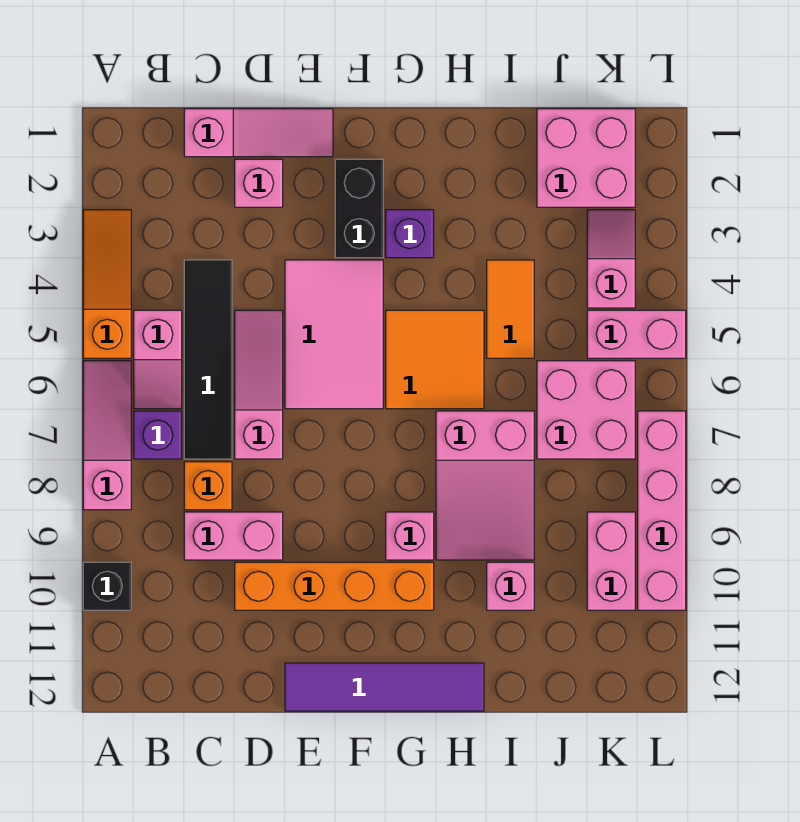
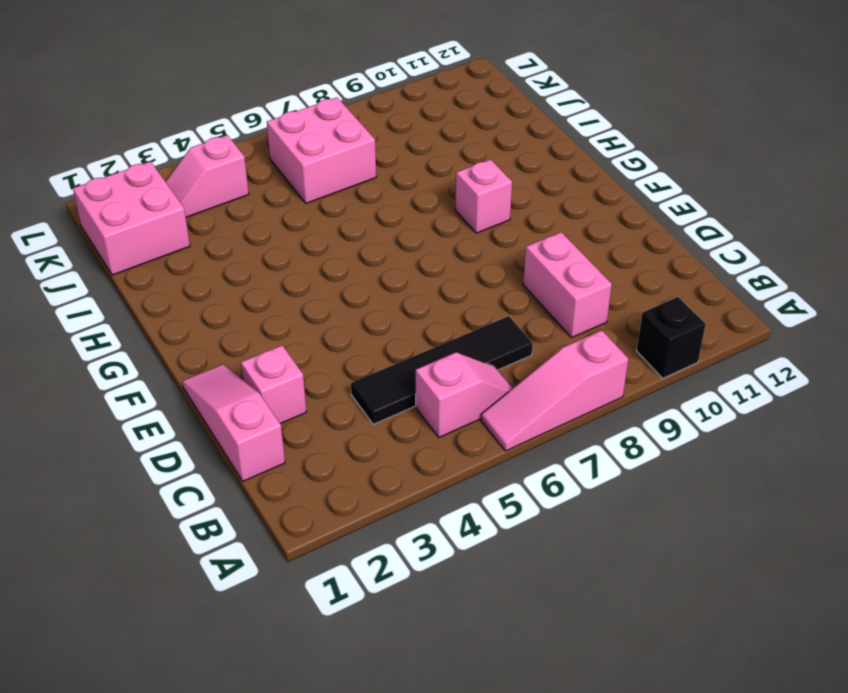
none -> orange 1x3 slope [83,210,131,358]
none -> purple 1x1 brick [134,411,182,459]
none -> orange 1x1 brick [184,462,232,510]

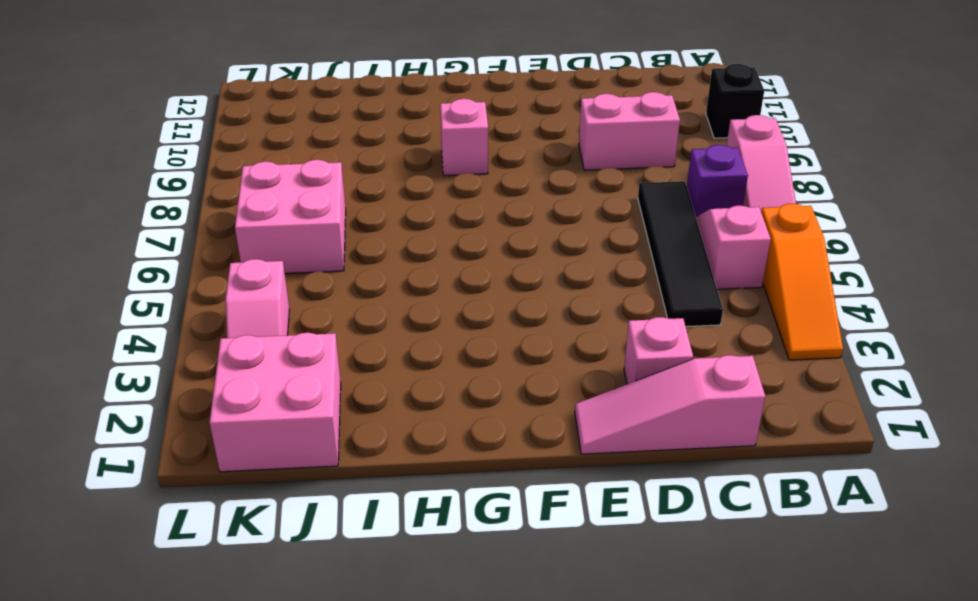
none -> orange 1x1 brick [184,462,232,510]
none -> pink 1x3 slope [235,310,283,459]
none -> orange 1x4 brick [235,562,434,610]

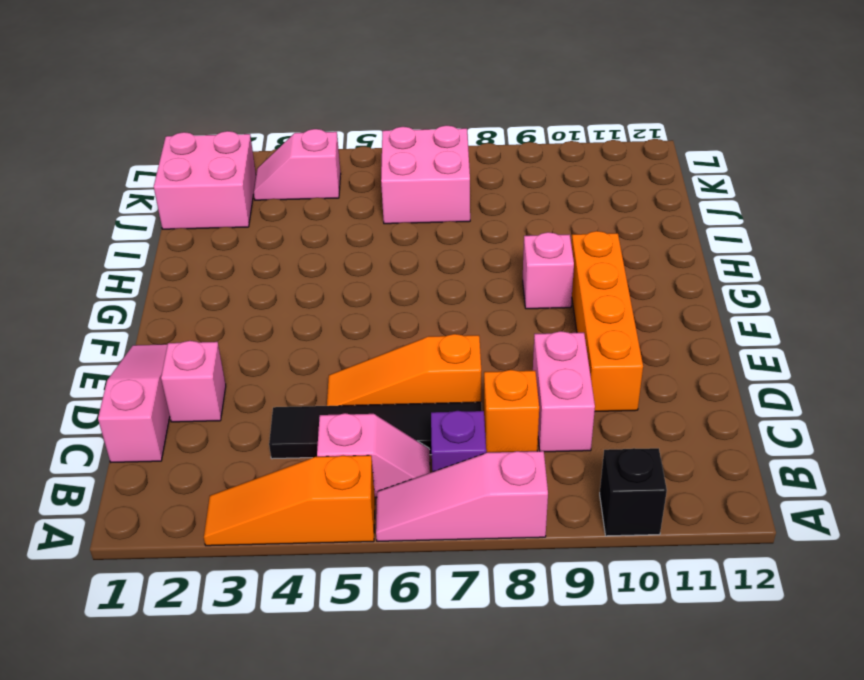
orange 1x3 slope [327,334,481,406] -> pink 1x3 slope [235,310,283,459]
none -> pink 2x3 tile [285,260,383,409]
none -> purple 1x4 tile [285,663,484,711]
none -> black 1x2 brick [335,159,383,258]

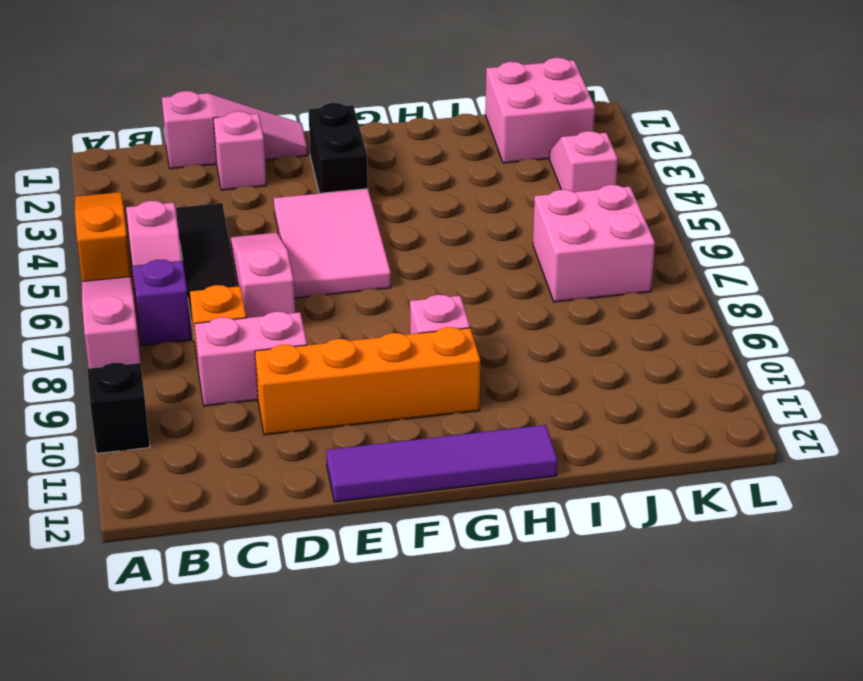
none -> purple 1x1 brick [386,210,434,258]
none -> orange 2x2 tile [386,310,484,409]
none -> pink 2x3 slope [436,411,534,560]

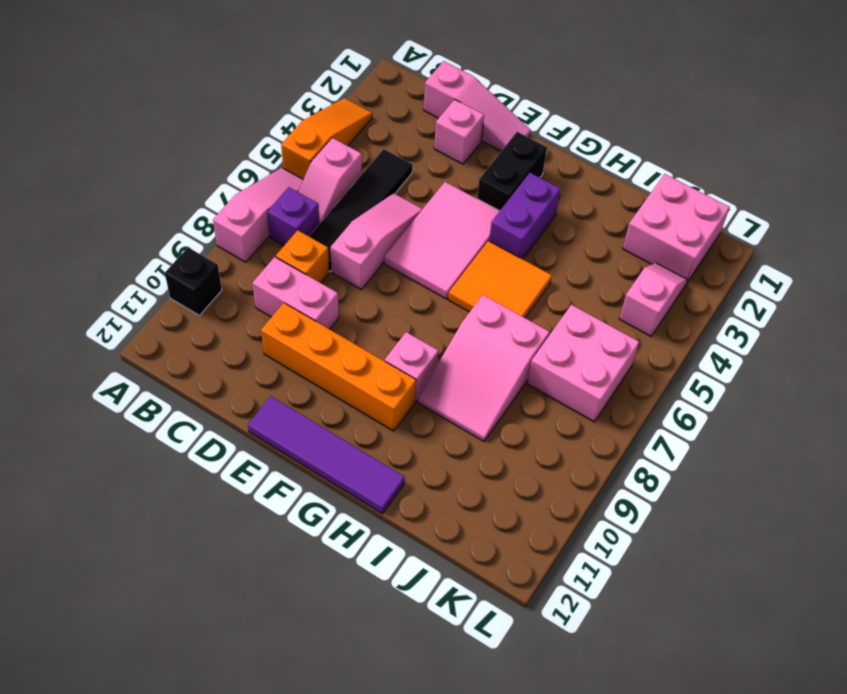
purple 1x2 brick [489,173,561,259] -> purple 1x1 brick [386,210,434,258]
none -> orange 1x2 tile [487,260,534,358]
none -> pink 1x1 brick [487,562,534,610]
none -> pink 1x2 brick [587,310,686,358]

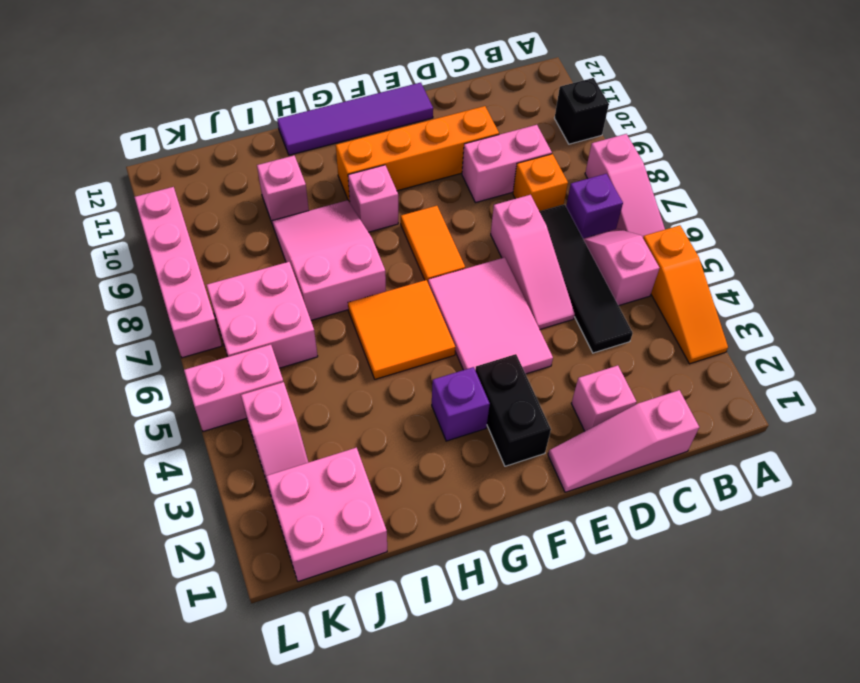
orange 1x2 tile [401,206,465,282] -> orange 1x2 tile moved to [487,260,534,358]
none -> pink 1x2 brick [587,512,635,610]

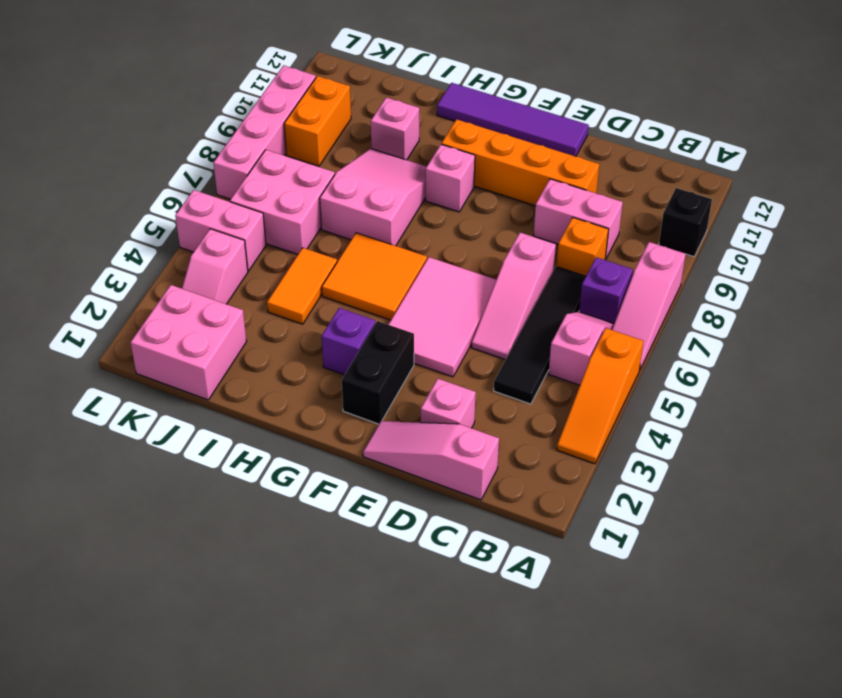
orange 1x2 brick [284,76,351,166] -> pink 1x2 brick [587,512,635,610]

